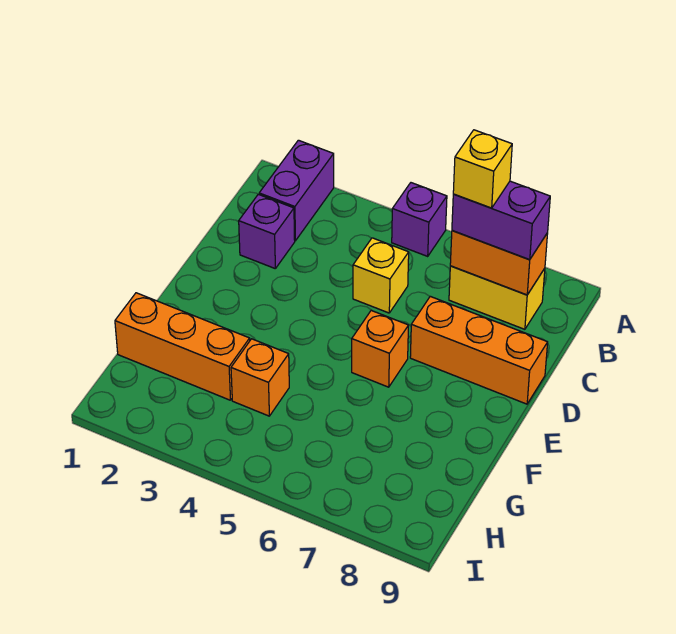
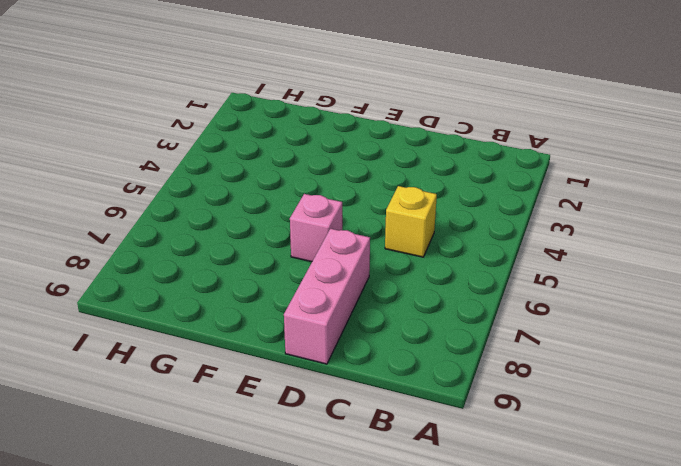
pink 1x3 brick [284,229,370,364] -> orange 1x3 brick [410,296,548,404]
pink 1x1 brick [290,194,342,262] -> orange 1x1 brick [352,311,409,387]
none -> purple 1x2 brick [259,140,334,241]
none -> purple 1x1 brick [392,183,447,256]
none -> yellow 1x2 brick [449,266,545,329]

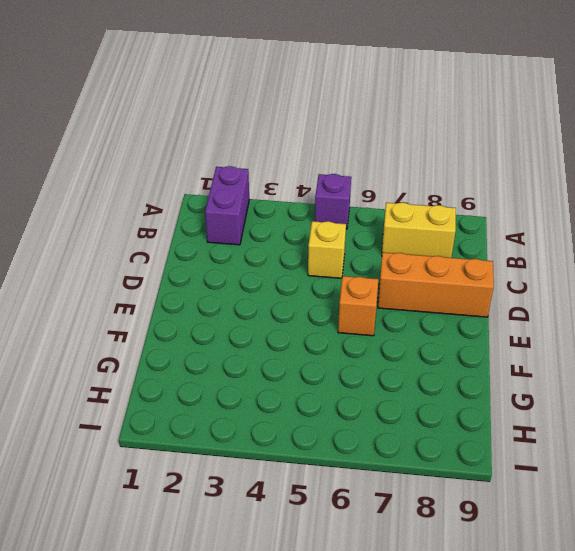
none -> purple 1x1 brick [239,194,295,268]
none -> orange 1x3 brick [115,293,250,400]
none -> orange 1x1 brick [231,339,289,416]

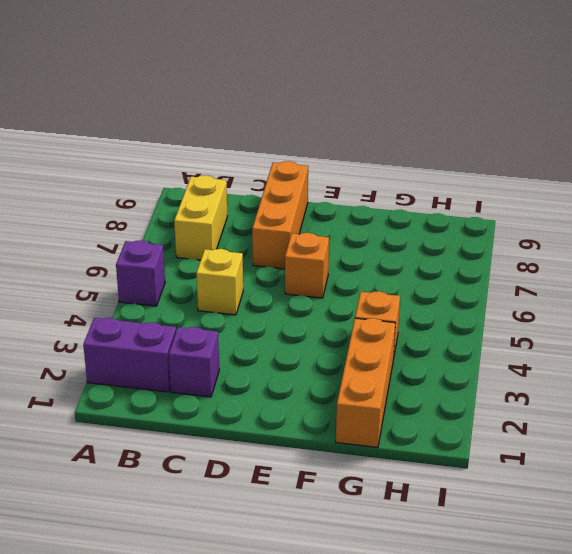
none -> orange 1x2 brick [450,230,548,295]
none -> purple 1x2 brick [452,181,550,260]
none -> yellow 1x1 brick [453,130,512,208]

